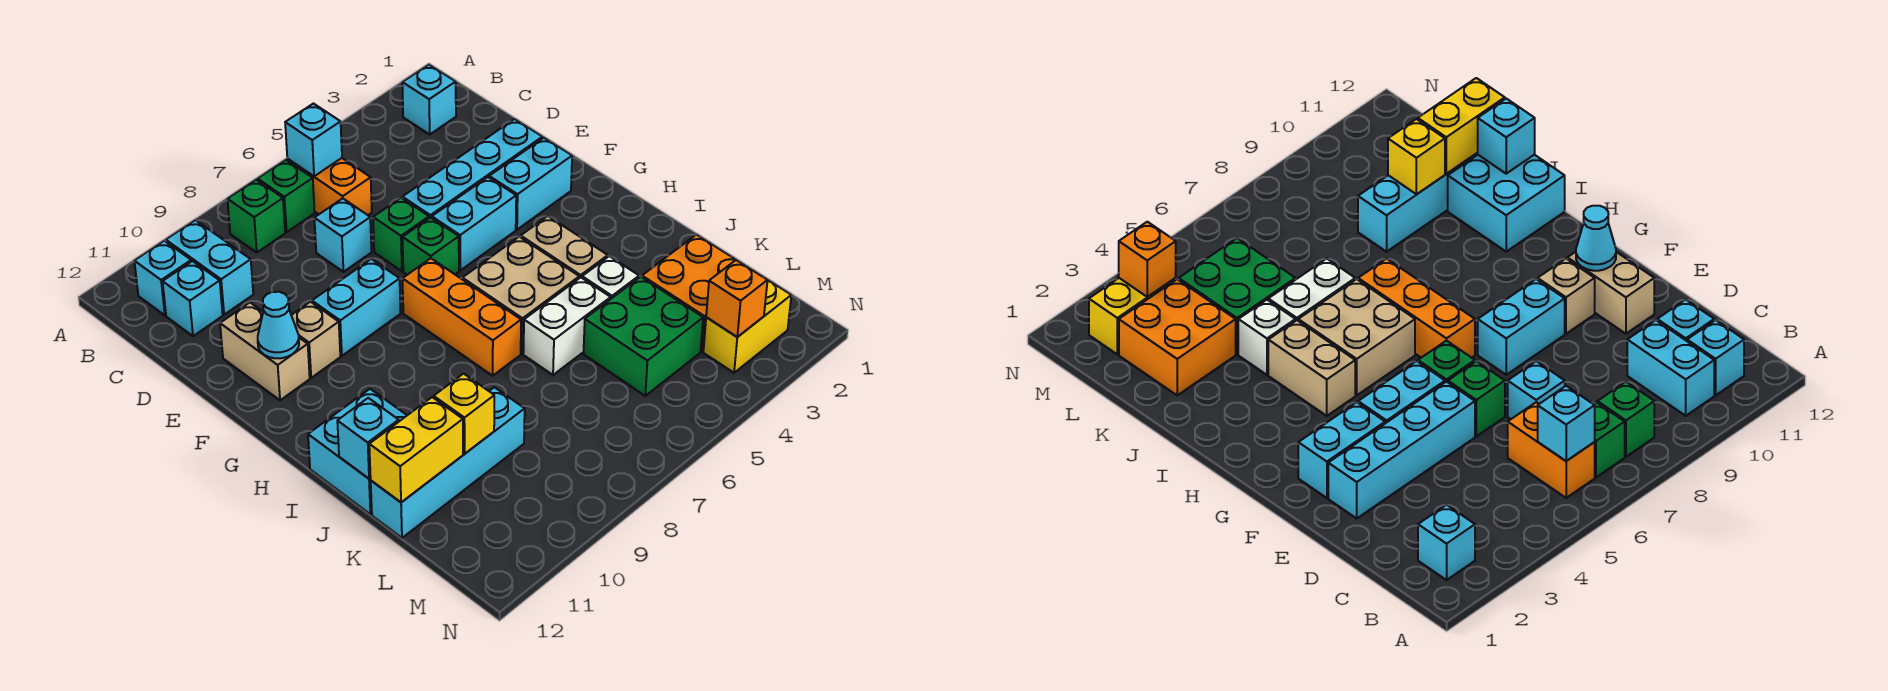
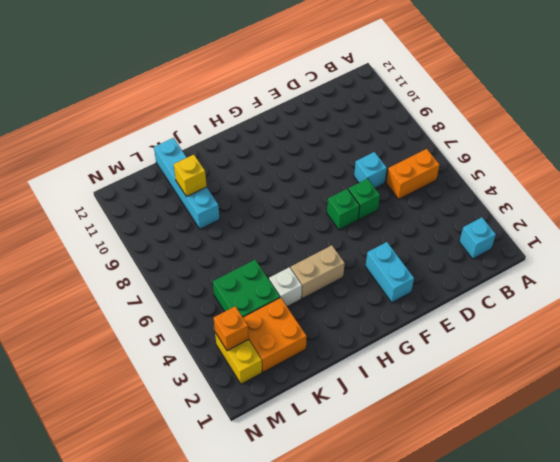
none -> green 1x1 brick [258,160,315,232]
none -> green 1x1 brick [227,180,285,252]
none -> cyan 1x2 brick [166,220,253,315]
none -> cyan 1x1 brick [134,241,191,315]

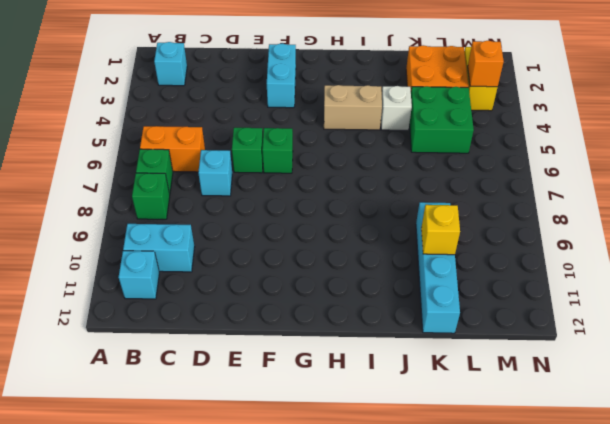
none -> cyan 1x1 brick [163,261,223,336]
none -> cyan 1x4 brick [402,119,542,218]
none -> tan 1x2 brick [220,303,310,400]
none -> cyan 1x2 brick [432,177,516,270]

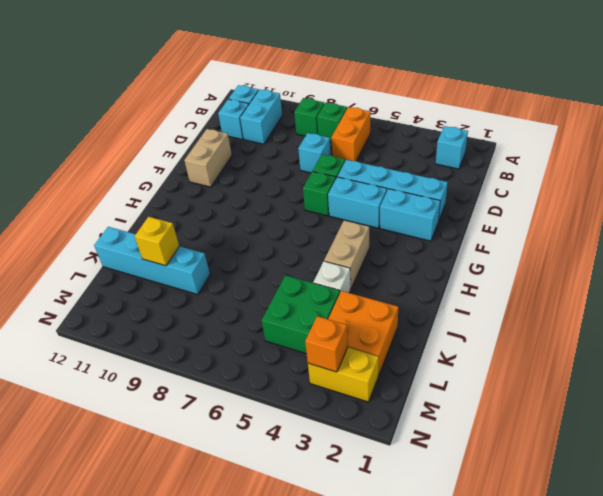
none -> cyan 1x2 brick [312,259,401,356]
none -> tan 1x1 brick [291,302,340,378]
none -> orange 1x3 brick [403,258,521,376]
none -> tan 2x2 brick [462,237,579,354]

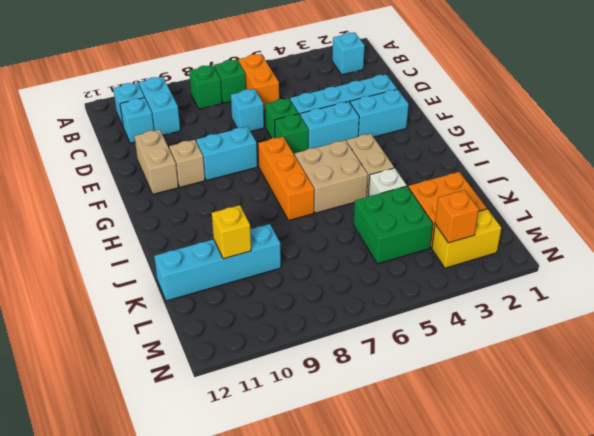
none -> cyan 2x2 brick [308,389,407,514]
none -> white 1x2 brick [523,277,611,375]
none -> cyan 1x1 brick [285,104,342,176]
none -> cyan 1x1 cone [258,292,299,358]

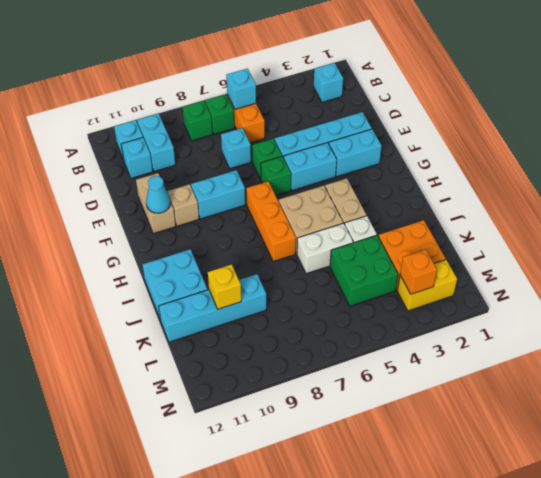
none -> cyan 1x1 brick [337,398,399,479]
none -> yellow 1x2 brick [369,397,463,502]

